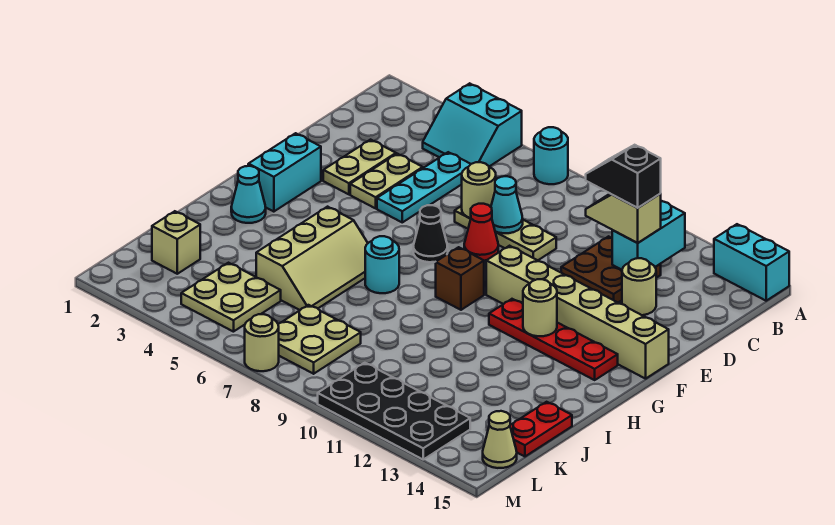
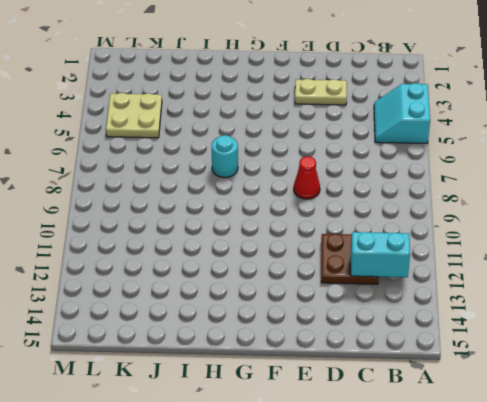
none -> cyan 1x1 round brick [534,127,568,184]
none -> cyan 1x2 brick [714,224,789,301]
none -> cyan 1x3 plate [377,152,471,222]
none -> tan 1x2 plate [350,154,423,208]

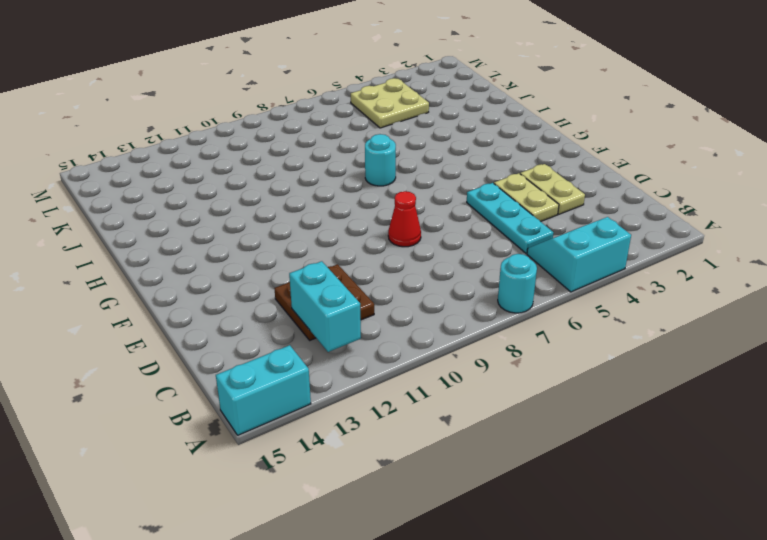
none -> tan 1x3 plate [455,206,556,260]
none -> tan 1x1 round brick [622,258,656,315]
none -> cyan 1x2 brick [248,133,321,212]
none -> black 1x1 cone [413,205,448,262]

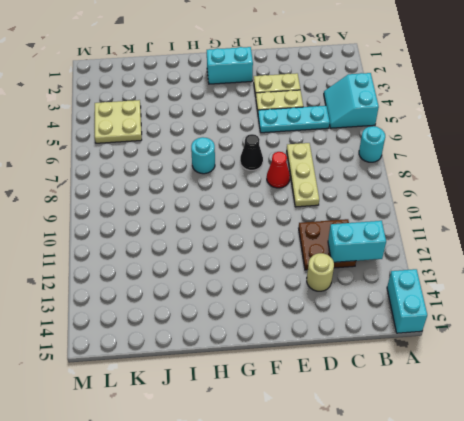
none -> tan 1x6 brick [486,246,669,379]
none -> brown 1x1 brick [436,247,484,310]
none -> red 1x4 plate [489,299,618,380]
none -> cyan 1x1 cone [231,166,266,223]

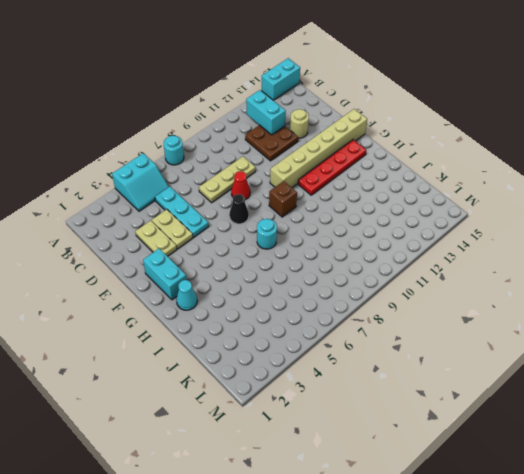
none -> tan 2x3 slope [256,207,368,310]
none -> red 1x2 plate [510,402,572,457]
none -> tan 1x1 brick [152,211,200,274]
none -> tan 2x2 plate [181,263,281,332]

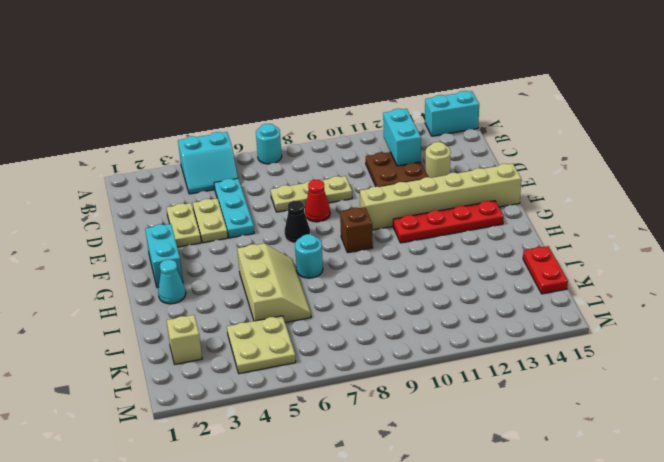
none -> tan 2x2 plate [278,305,361,374]
none -> black 2x4 plate [318,363,470,459]
none -> tan 1x1 cone [483,411,517,468]
none -> tan 1x1 round brick [245,314,279,371]

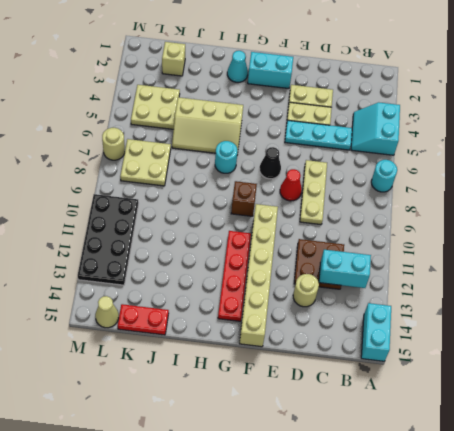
none -> tan 1x1 round brick [462,162,496,218]
none -> cyan 1x1 cone [491,176,523,233]
none -> tan 1x1 round brick [523,279,557,336]
none -> tan 1x2 slope [586,194,661,243]

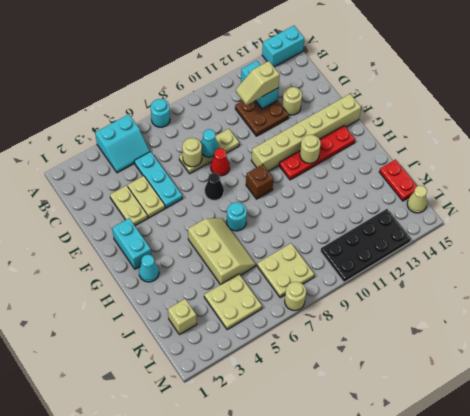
none -> black 1x2 slope [586,145,661,208]

